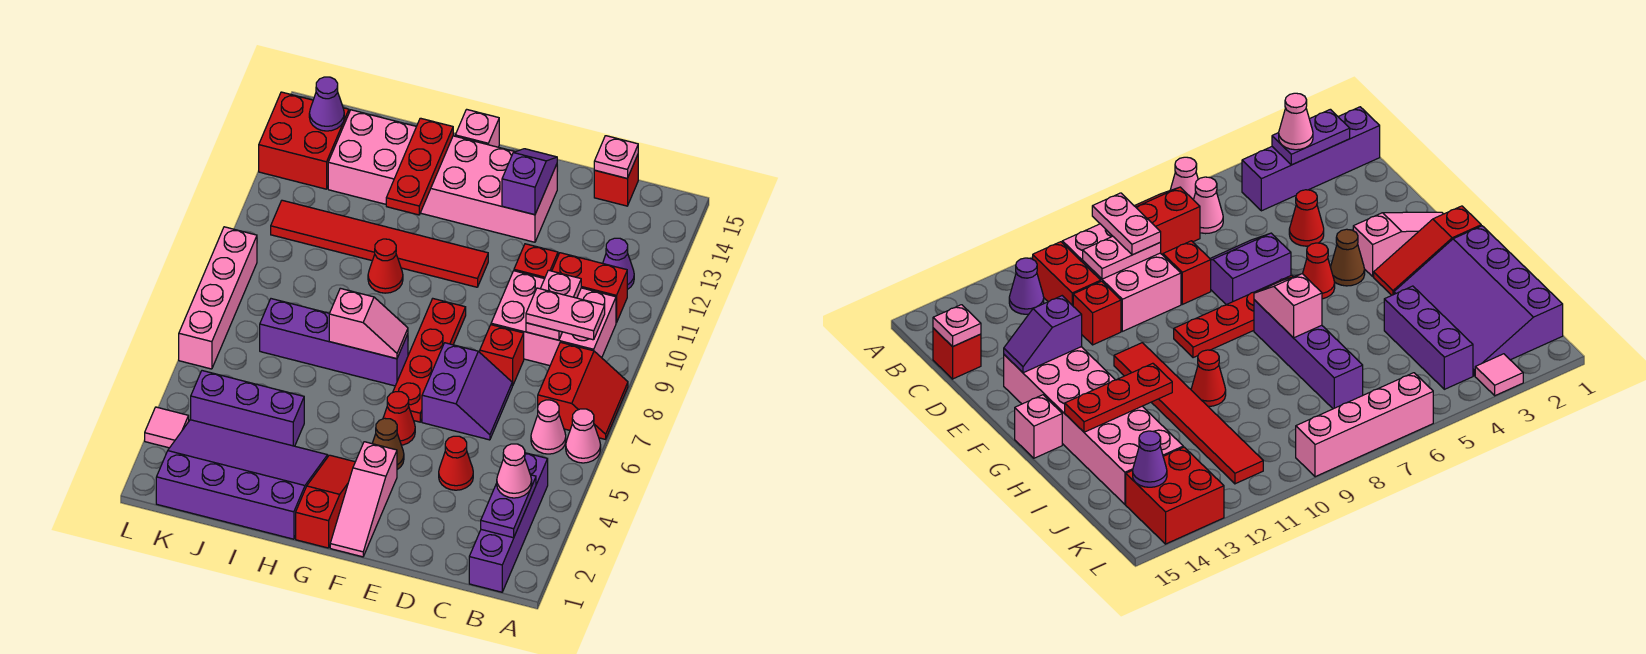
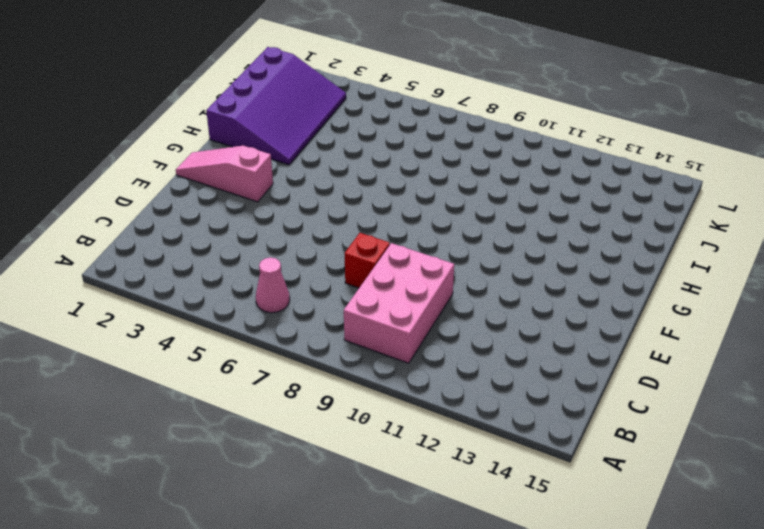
none -> pink 1x1 cone [566,409,601,463]
none -> red 2x2 slope [538,342,628,439]
none -> purple 1x4 brick [469,453,548,592]
none -> red 1x2 brick [552,253,627,323]

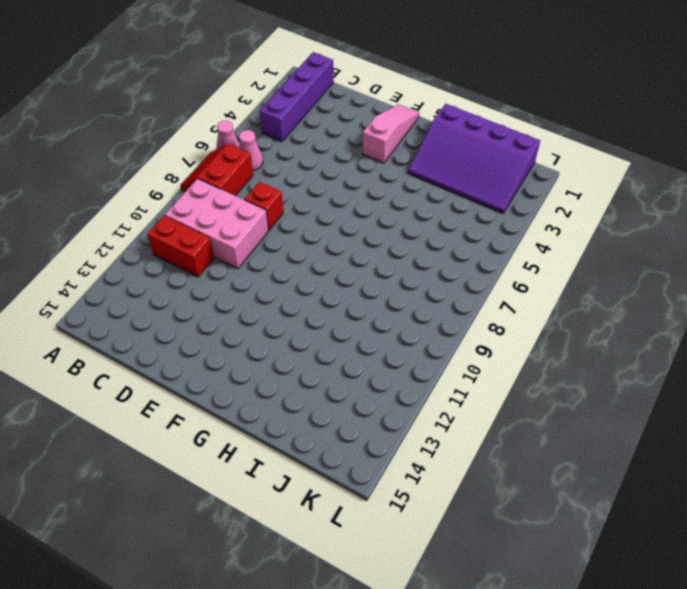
none -> purple 1x1 cone [603,238,634,290]
none -> red 1x1 brick [594,155,638,206]
none -> red 1x1 cone [439,436,473,490]
none -> purple 2x2 slope [422,343,512,440]

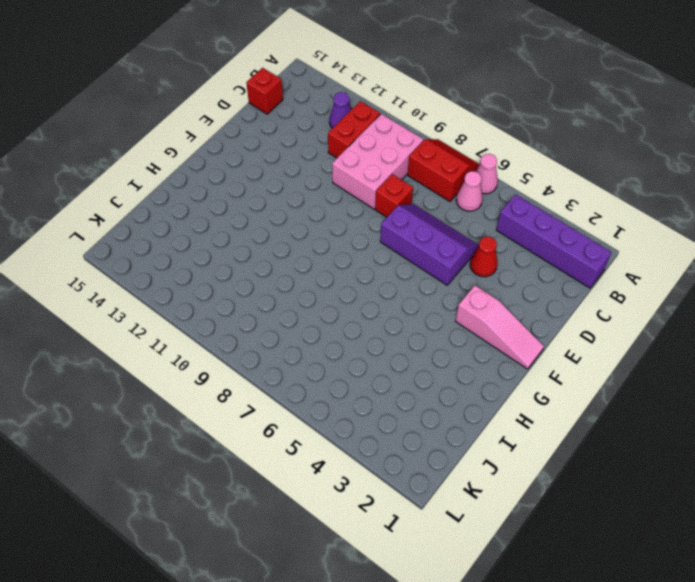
purple 2x3 slope [380,204,479,285] -> purple 2x2 slope [422,343,512,440]
none -> red 1x1 brick [514,244,558,279]
none -> pink 2x6 brick [328,110,557,242]
none -> brown 1x1 cone [372,418,404,469]
none -> red 1x1 cone [383,392,415,445]

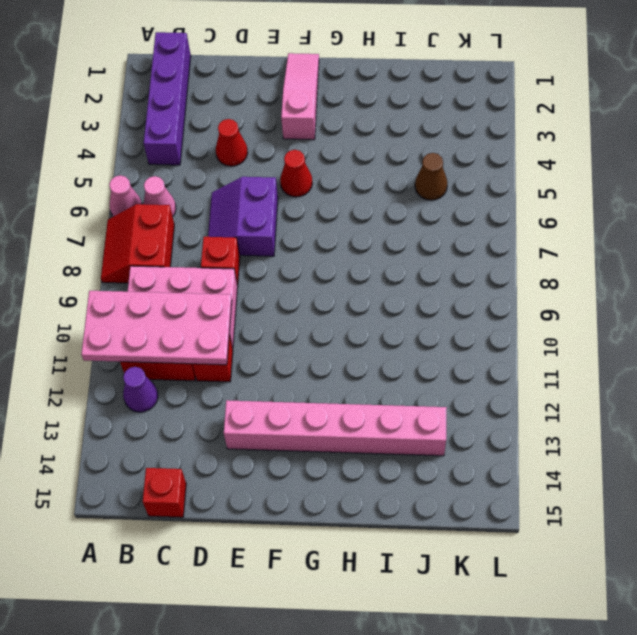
pink 2x4 plate [81,291,232,365] -> pink 1x2 plate [526,270,581,340]
pink 1x6 brick [224,400,447,456] -> pink 2x6 brick [328,110,557,242]
brown 1x1 cone [415,153,447,200] -> brown 1x1 cone moved to [372,418,404,469]
none -> red 1x4 plate [393,299,466,422]
none -> red 1x6 tile [271,200,488,287]
none -> red 1x3 slope [296,455,355,548]
none -> purple 1x4 brick [260,299,408,386]

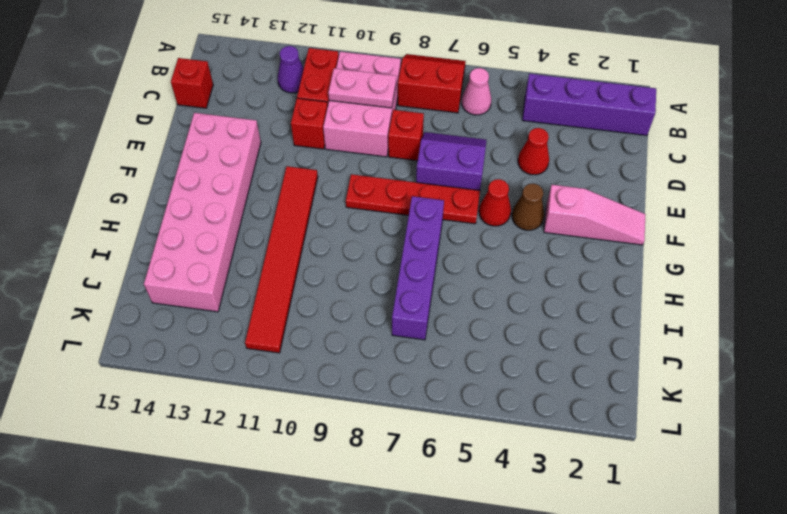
none -> pink 1x1 cone [566,409,601,463]
none -> red 1x3 slope [296,455,355,548]
none -> pink 1x1 brick [455,109,499,147]
none -> purple 3x4 slope [156,420,328,539]

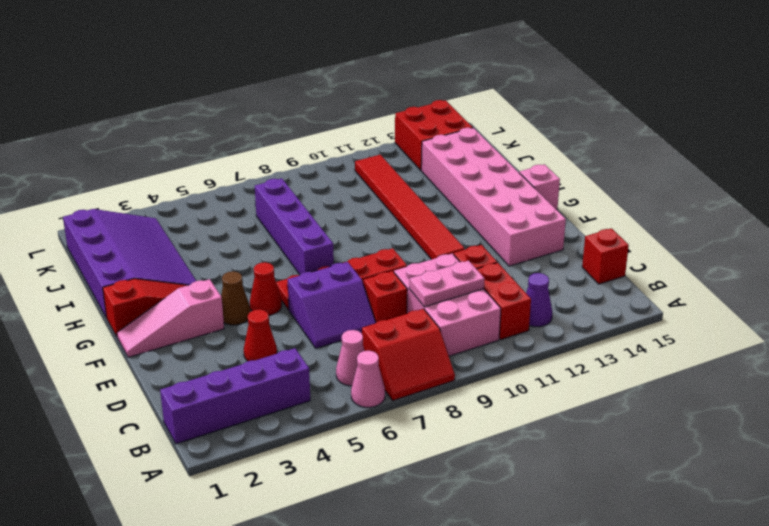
none -> red 1x1 cone [368,239,403,293]
none -> purple 1x3 brick [191,371,304,446]
none -> pink 1x1 tile [145,407,189,448]
none -> pink 1x4 brick [179,227,257,369]

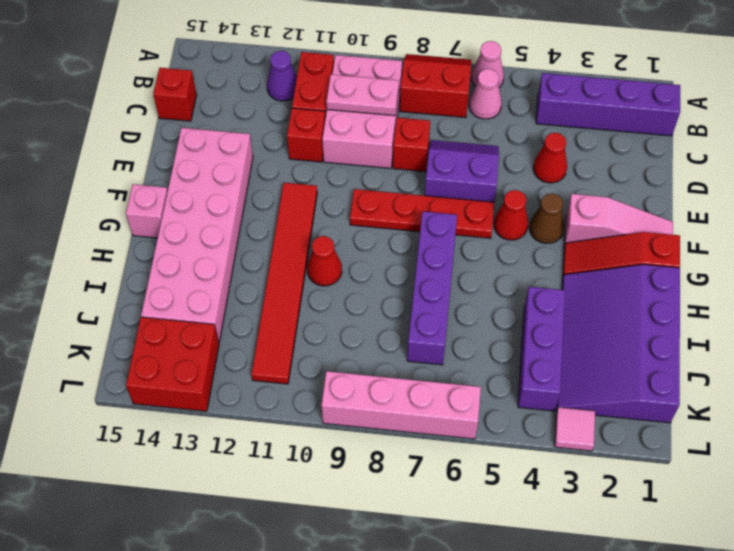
none -> purple 1x2 plate [481,475,536,538]
none -> pink 1x1 plate [594,136,638,179]
none -> purple 1x2 slope [502,149,557,215]
none -> pink 1x2 slope [329,288,408,359]

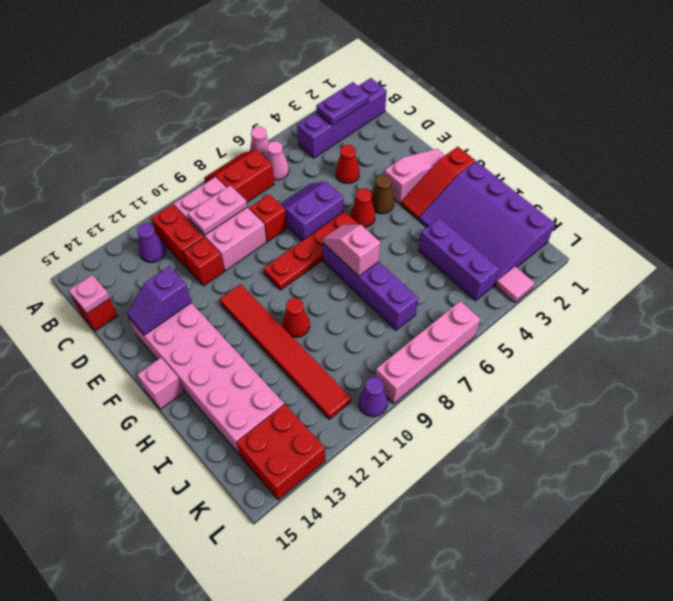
purple 1x1 cone [359,377,387,417] -> purple 1x1 cone moved to [309,77,344,131]
none -> red 1x3 plate [386,118,453,215]
none -> pink 1x1 cone [497,444,532,498]
none -> pink 1x2 plate [526,288,605,340]

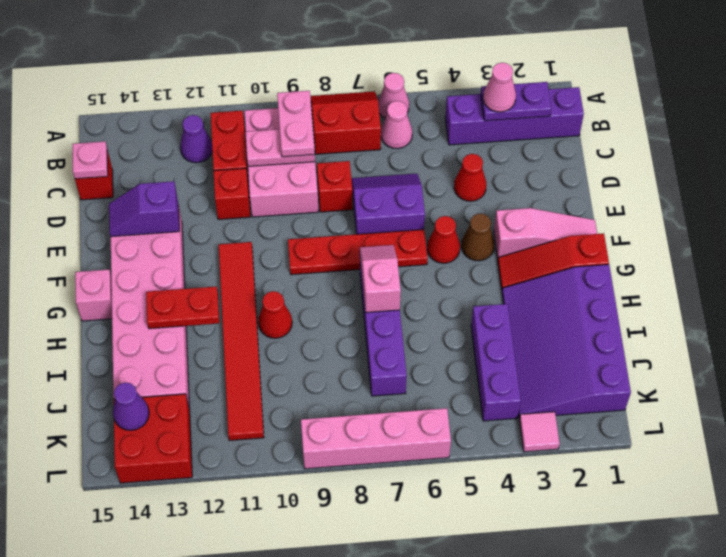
red 1x2 plate [146,286,219,329] -> red 1x3 plate [386,118,453,215]

